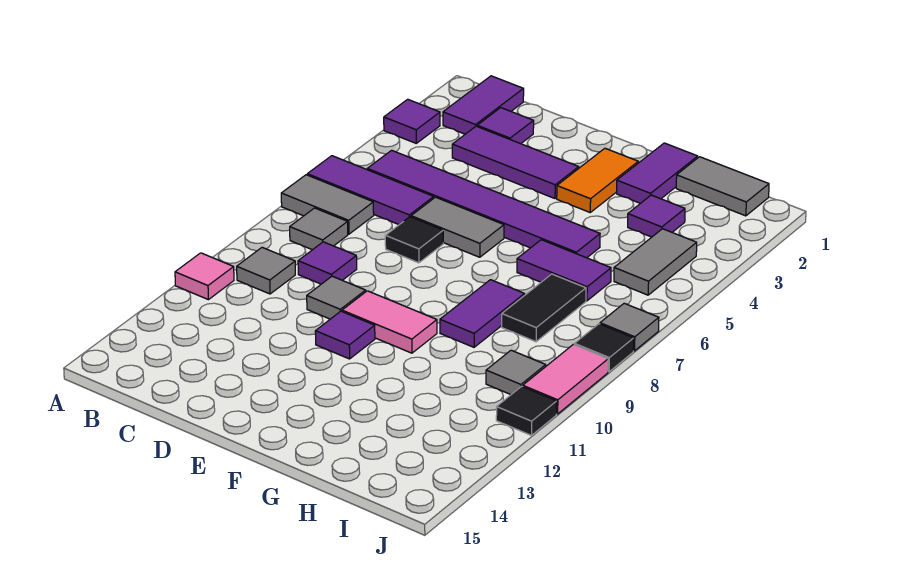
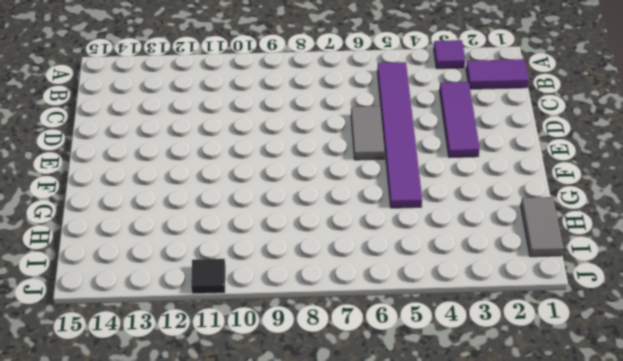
none -> purple 1x3 tile [307,156,434,225]
none -> grey 1x2 tile [281,175,374,234]
none -> pink 1x1 tile [175,253,234,300]

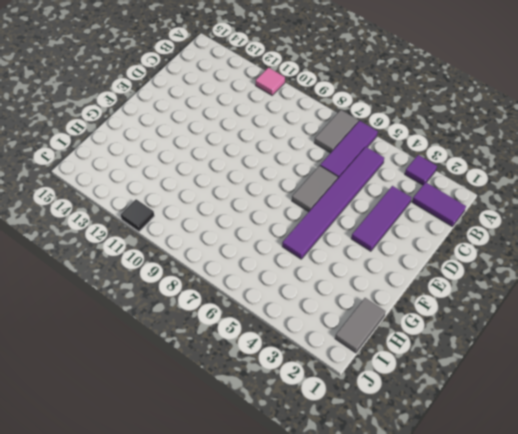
none -> grey 1x1 tile [290,208,348,250]
none -> grey 1x1 tile [237,247,295,294]
none -> purple 1x1 tile [477,108,534,144]

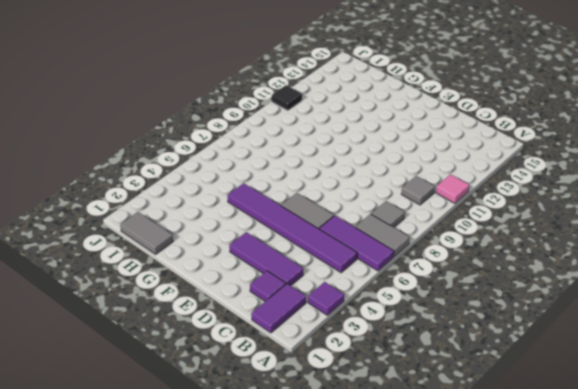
none -> purple 1x1 tile [298,242,357,284]
none -> black 1x1 tile [385,217,443,263]
none -> grey 1x1 tile [307,276,366,319]

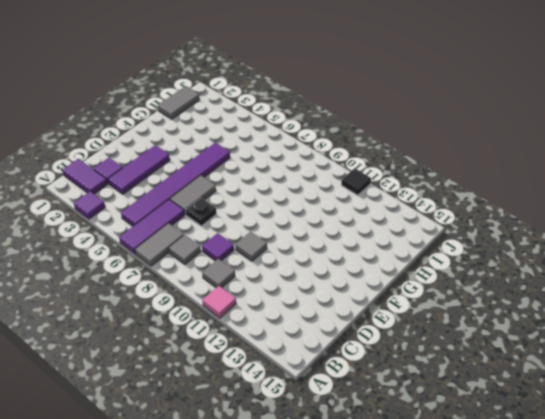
black 1x1 plate [186,198,217,226] -> black 1x1 tile [385,217,443,263]
none -> pink 1x2 tile [342,291,437,353]
none -> purple 1x1 tile [315,311,375,359]
none -> orange 1x2 tile [557,148,638,212]

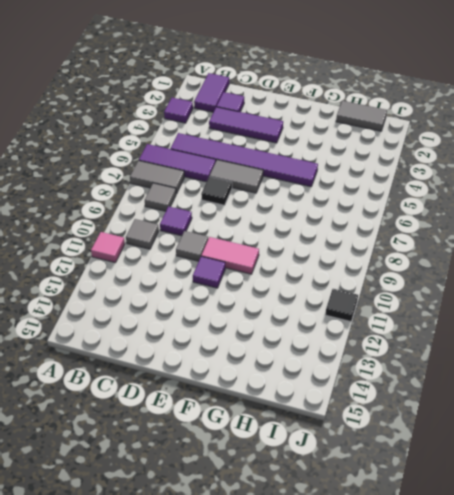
none -> orange 1x2 tile [557,148,638,212]
none -> purple 1x2 tile [617,143,698,203]
none -> purple 1x2 tile [517,240,611,301]

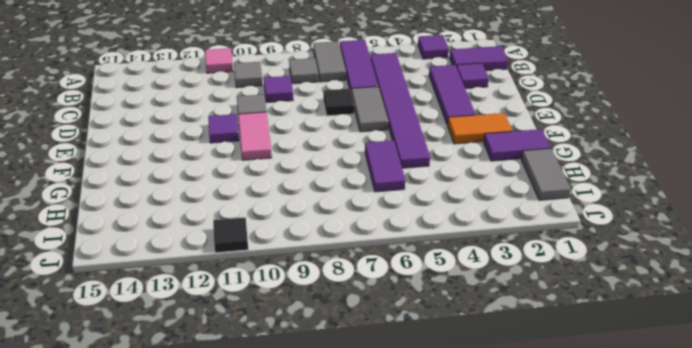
none -> purple 1x2 tile [440,280,525,347]
none -> purple 1x1 tile [628,195,685,237]
none -> black 1x2 tile [502,274,586,342]

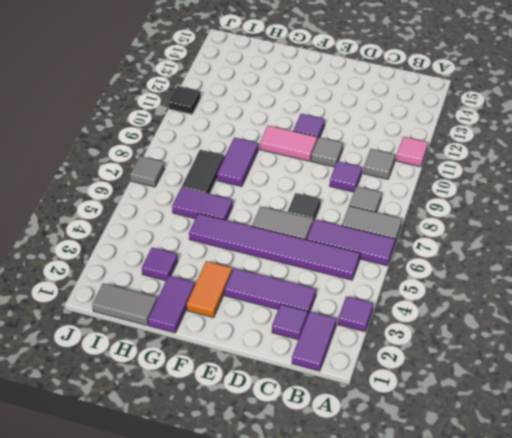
none -> grey 1x2 tile [614,229,697,295]
none -> grey 1x1 tile [486,350,546,394]
none -> black 1x1 tile [574,324,634,372]

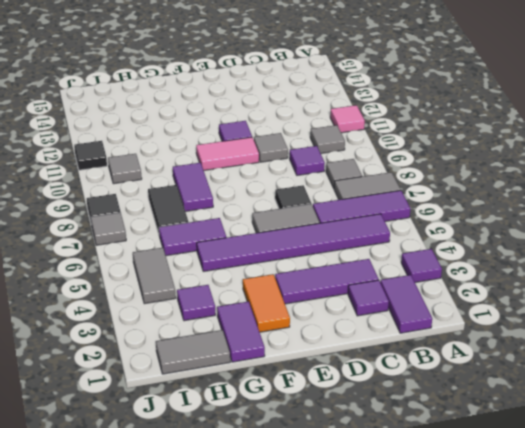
none -> pink 1x2 tile [523,344,608,414]

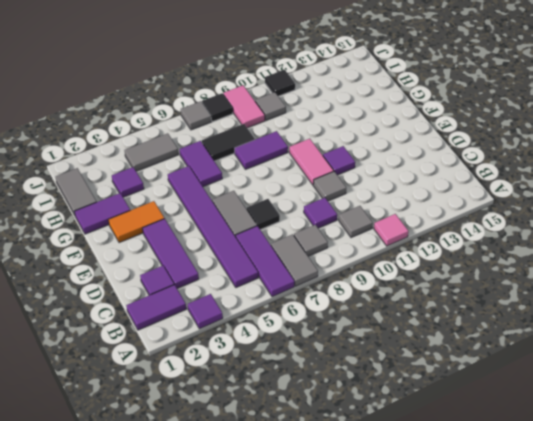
pink 1x2 tile [223,85,265,128] -> pink 1x2 tile turned to [523,344,608,414]

